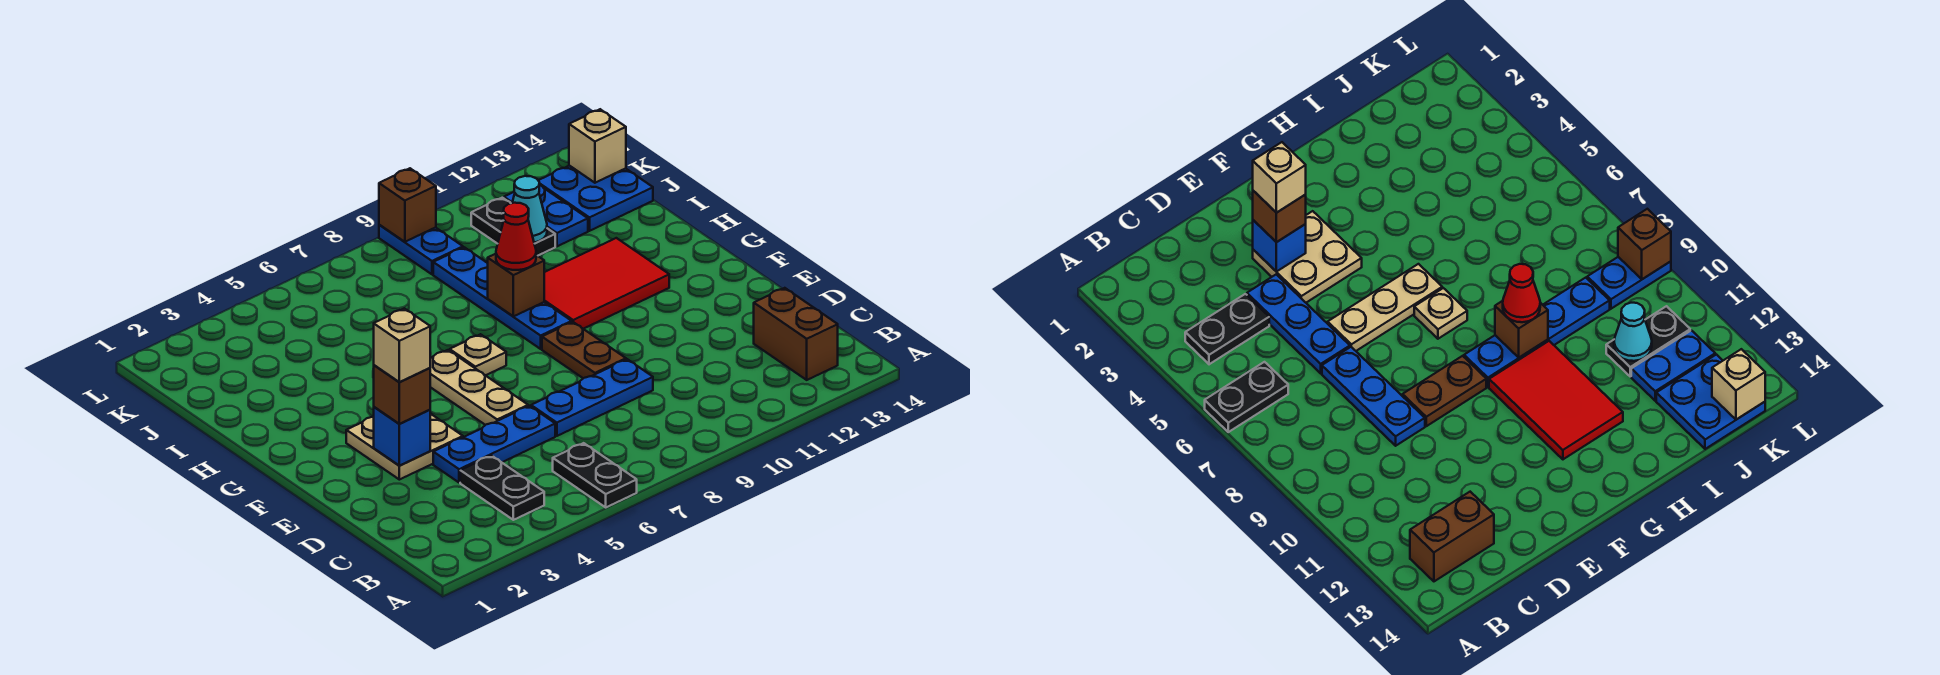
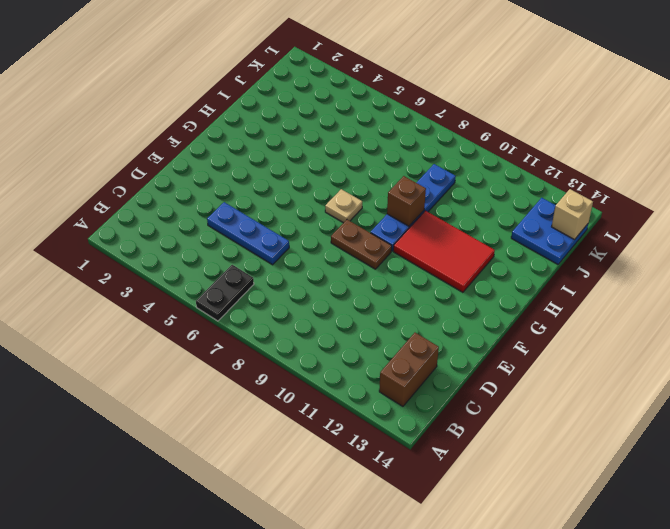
brown 1x2 plate [331,220,392,269] -> brown 1x2 plate turned to [542,322,626,378]
none -> black 1x2 plate [460,456,544,520]
none -> blue 1x3 plate [531,359,653,436]
none -> tan 2x2 plate [346,414,463,480]

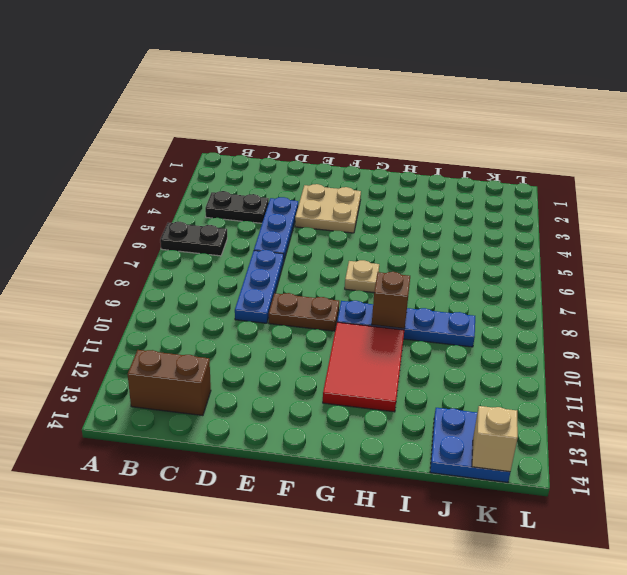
none -> tan 1x3 plate [430,350,528,425]
none -> black 1x2 plate [471,198,555,256]
none -> blue 1x2 plate [504,185,588,246]

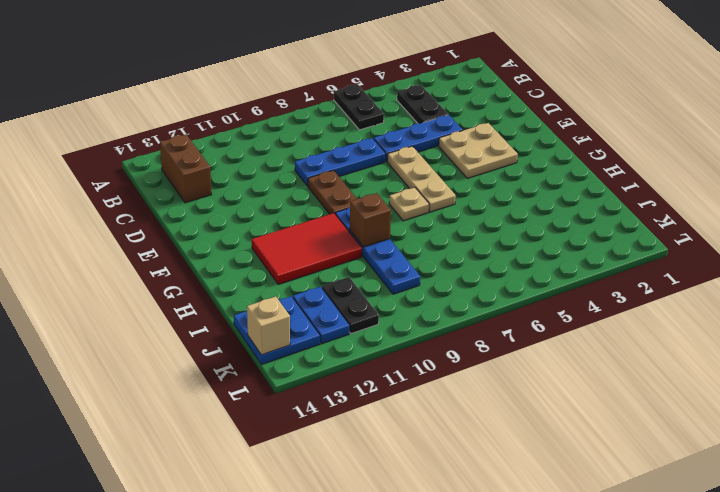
none -> blue 1x2 plate [379,225,463,274]
none -> blue 1x1 brick [374,407,430,466]
none -> cyan 1x1 cone [512,176,547,243]

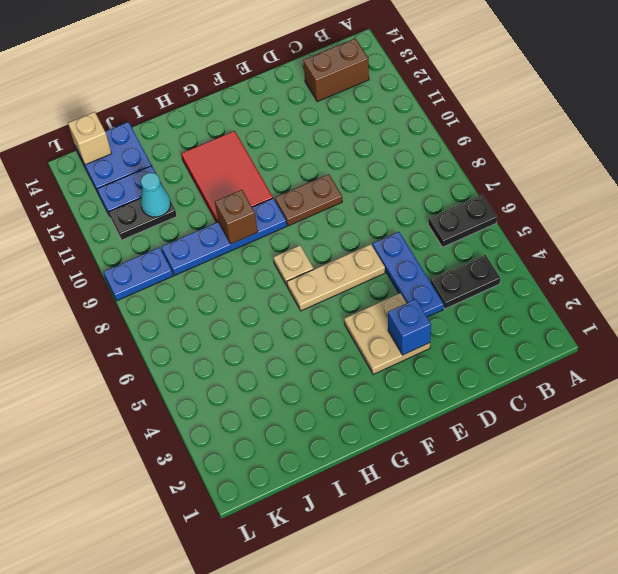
none -> blue 1x3 plate [531,359,653,436]
none -> brown 1x1 brick [379,168,436,242]
none -> brown 1x1 brick [374,365,430,424]

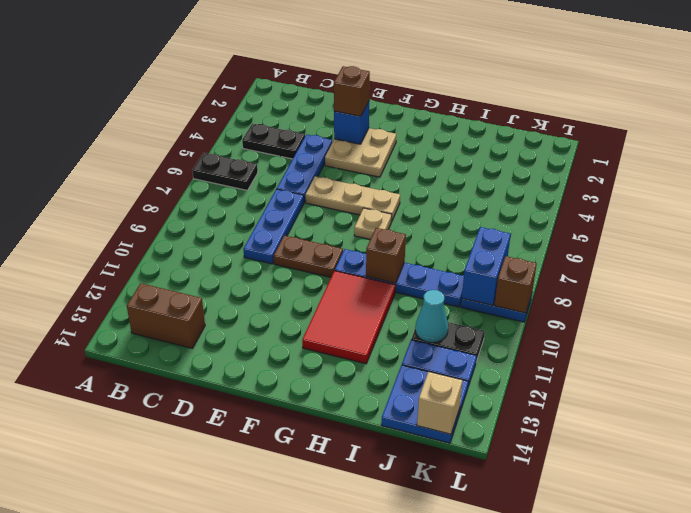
blue 1x2 brick [462,227,511,306] -> none
none -> red 1x1 cone [496,203,536,270]
none -> tan 1x1 brick [374,309,430,382]

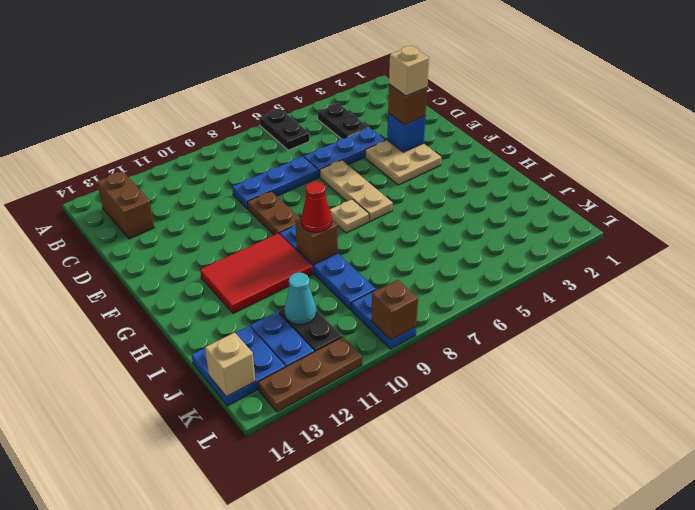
brown 1x3 plate [258,337,362,412] -> none

